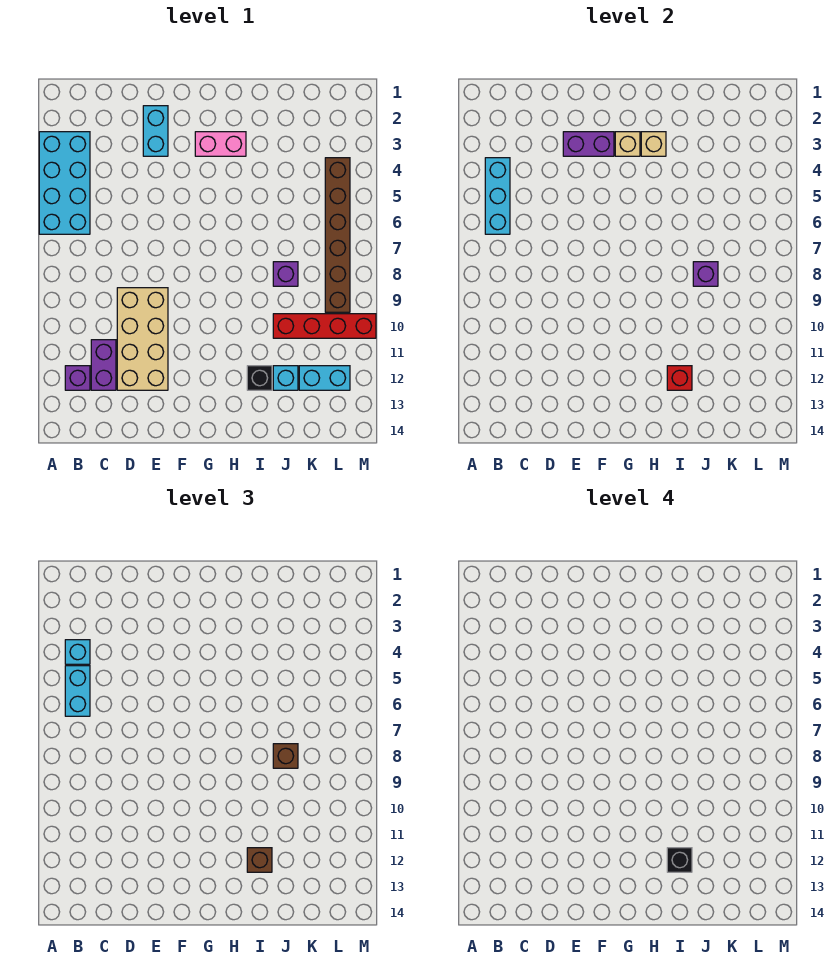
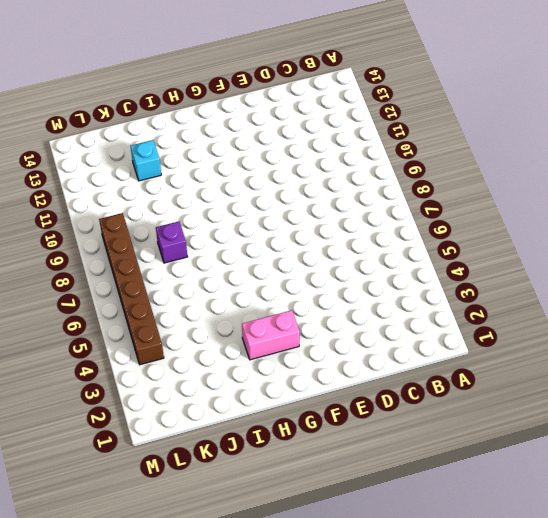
none -> cyan 2x4 brick [39,132,90,234]
none -> purple 1x1 brick [65,366,90,390]
none -> purple 1x2 brick [91,340,116,390]

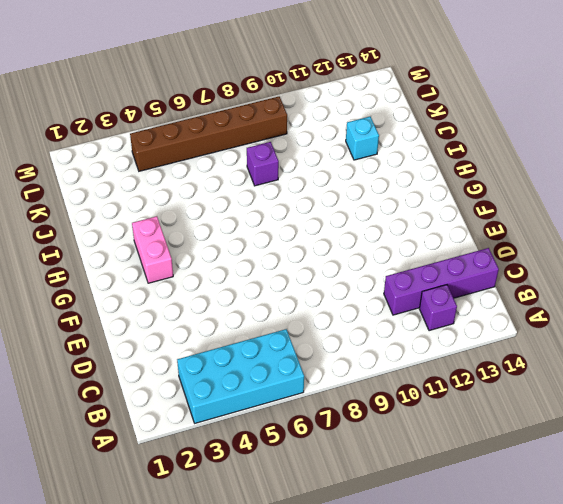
purple 1x4 brick [384,248,499,315] -> purple 1x2 brick [91,340,116,390]
none -> tan 2x4 brick [117,288,168,390]
none -> cyan 1x2 brick [143,106,168,156]
none -> black 1x1 brick [247,366,272,390]

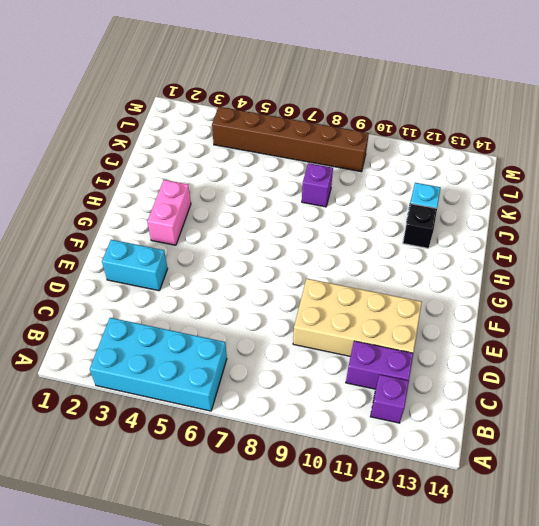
none -> red 1x4 brick [273,314,376,338]
none -> cyan 1x2 brick [299,366,350,390]
none -> cyan 1x3 brick [485,158,510,234]

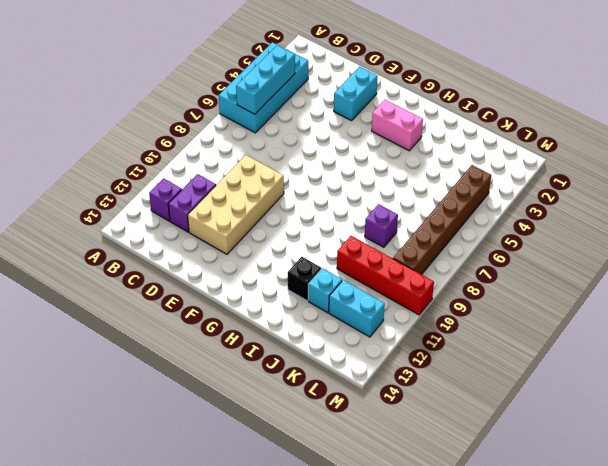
none -> purple 1x2 brick [563,132,614,156]
none -> tan 1x1 brick [615,132,640,156]
none -> tan 1x1 brick [641,132,666,156]

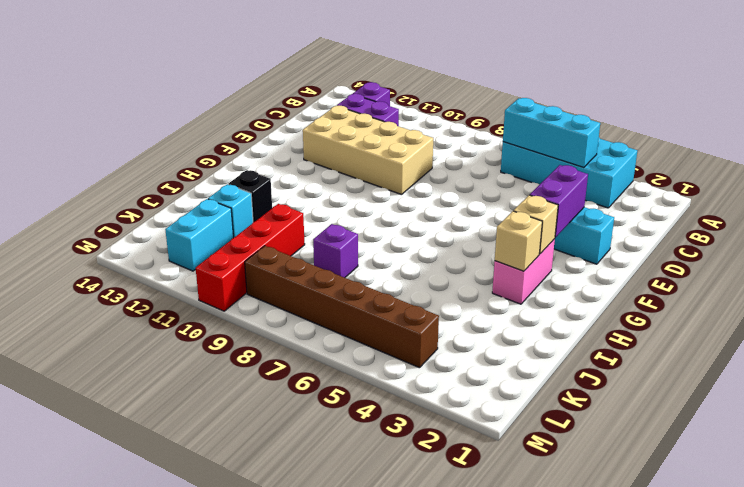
none -> red 1x1 brick [667,366,692,390]
none -> purple 1x1 brick [693,262,718,286]
none -> cyan 1x1 brick [65,640,90,664]

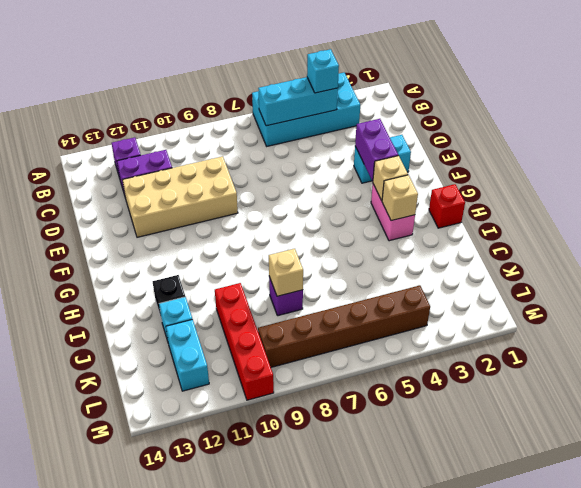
red 1x1 brick [429,184,465,228] -> red 1x1 brick moved to [667,366,692,390]
tan 1x1 brick [269,249,303,296] -> purple 1x1 brick [693,262,718,286]
none -> cyan 1x2 brick [65,666,90,716]
none -> brown 1x1 brick [247,848,272,872]
none -> brown 1x1 brick [273,744,298,768]

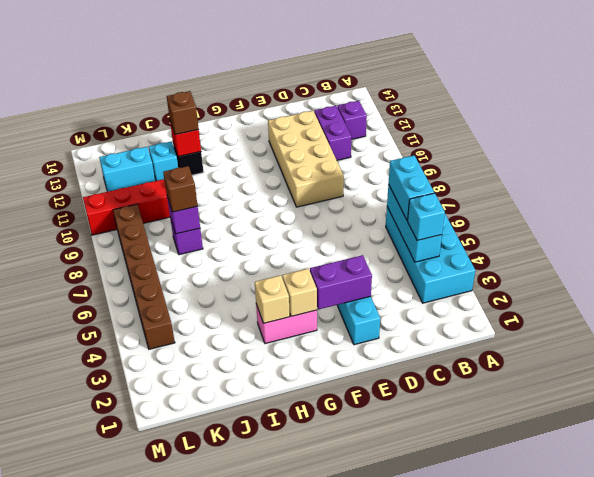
none -> black 1x1 brick [667,848,692,872]

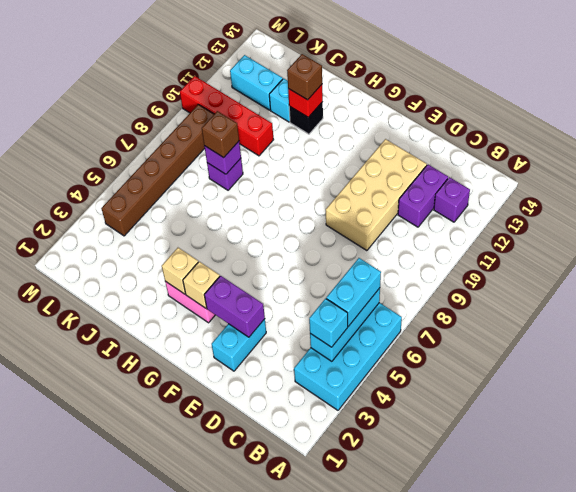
none -> black 1x1 brick [667,848,692,872]

